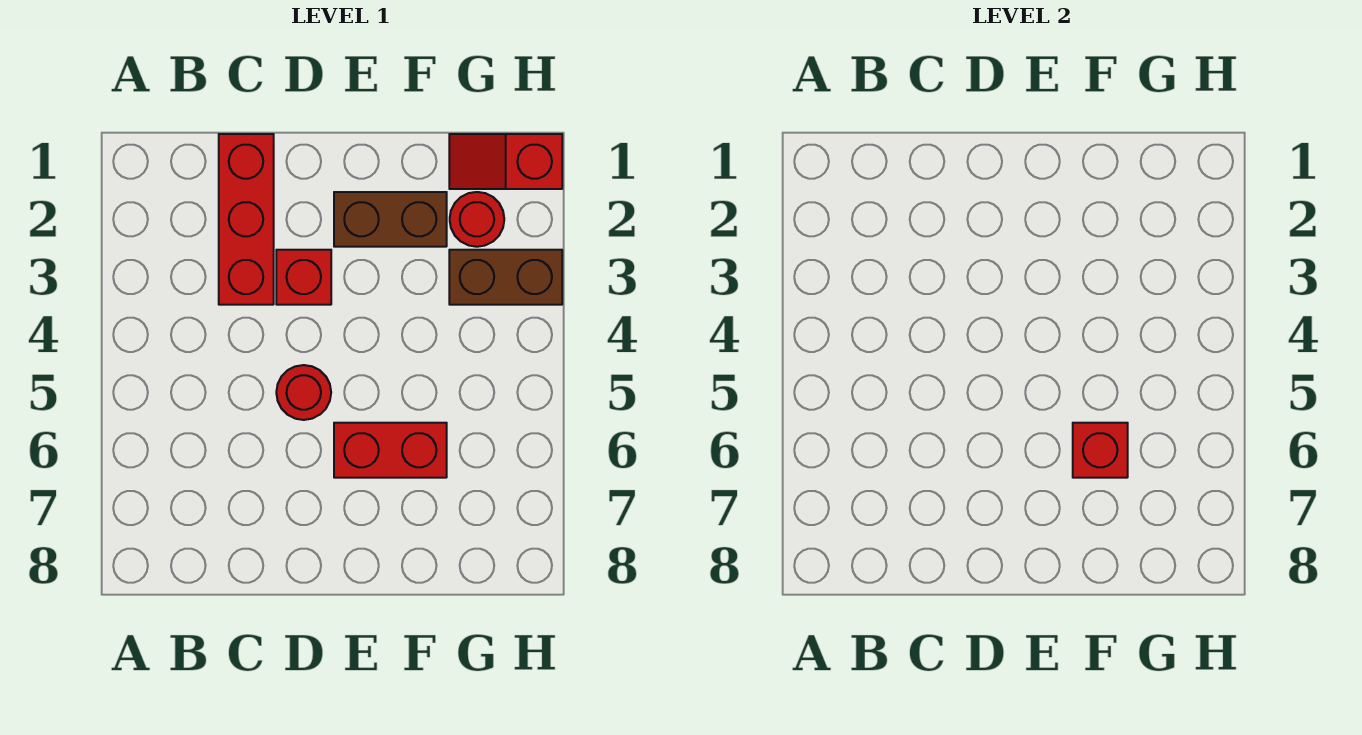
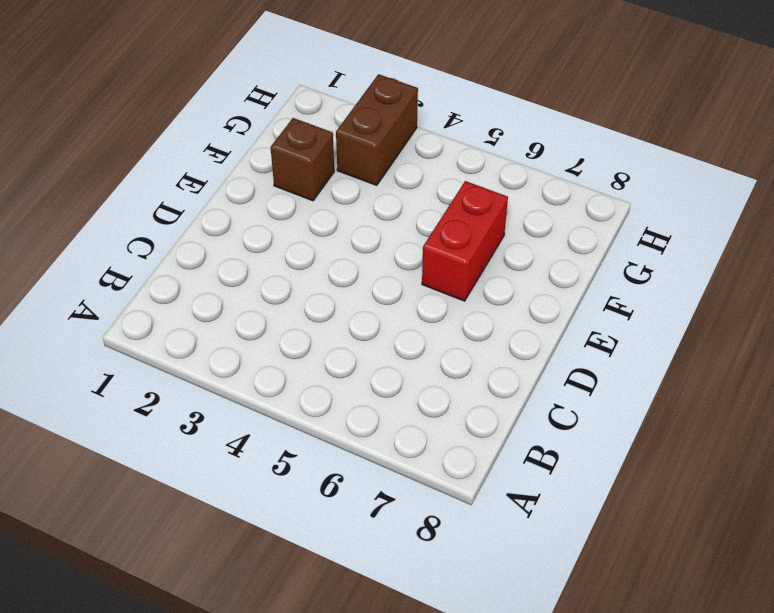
brown 1x1 brick [271,118,334,201] -> brown 1x2 brick [334,192,447,247]
none -> red 1x3 brick [219,134,274,305]
none -> red 1x1 brick [276,250,331,305]

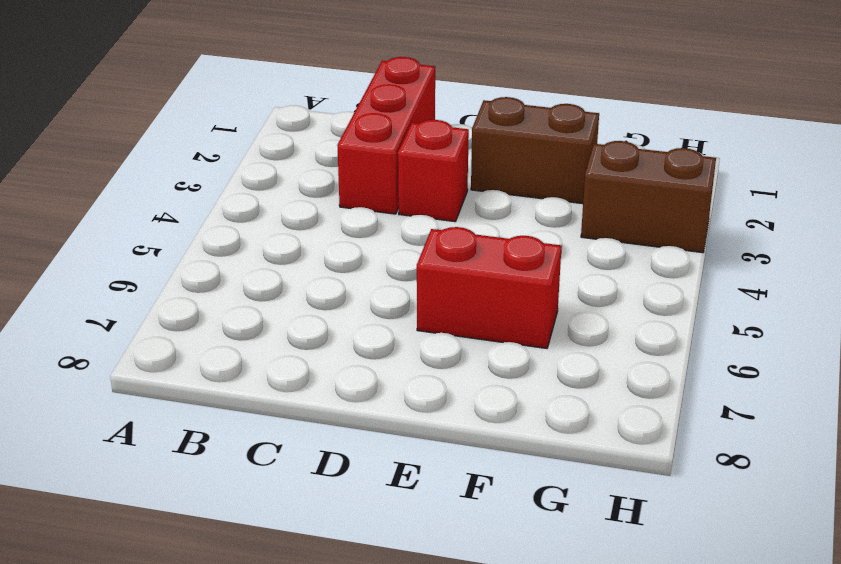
none -> red 1x1 round brick [276,365,331,420]
none -> red 1x2 slope [449,134,562,189]

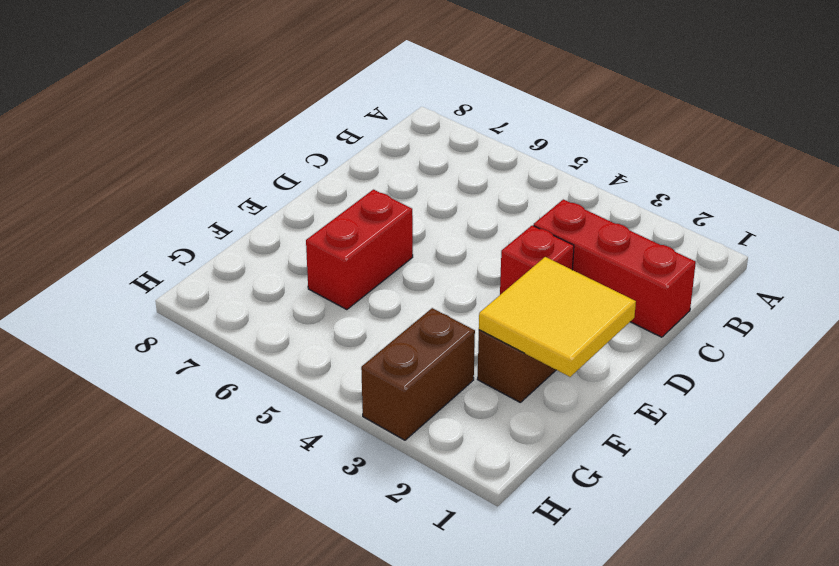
yellow 2x2 tile [479,257,636,377] -> none
none -> red 1x1 round brick [276,365,331,420]
none -> red 1x2 slope [449,134,562,189]

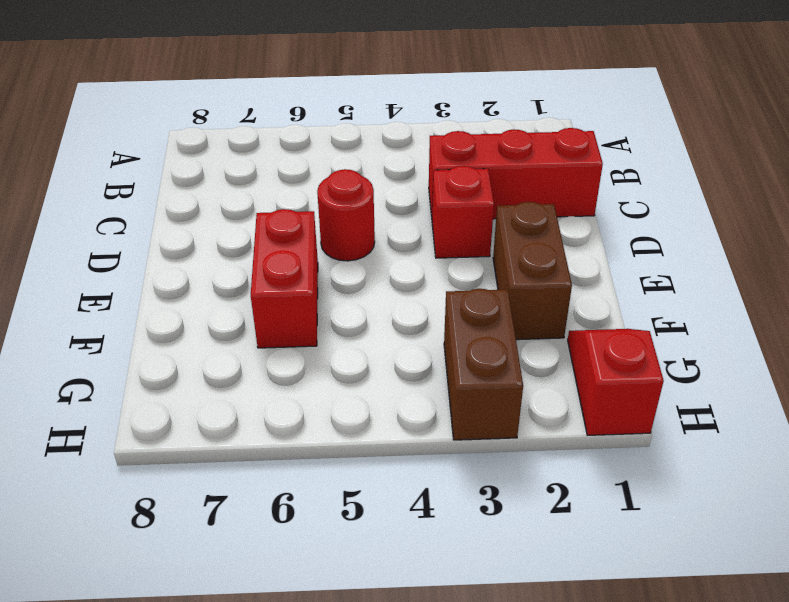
none -> red 1x1 round brick [450,192,504,247]
none -> red 1x1 brick [1073,423,1128,478]

